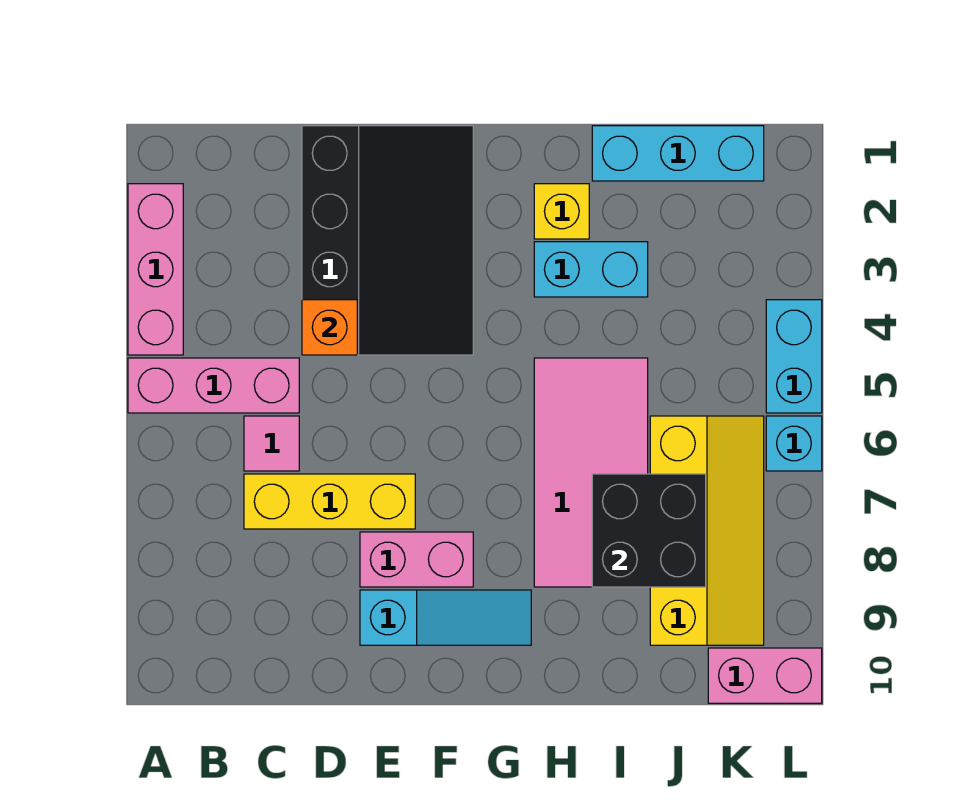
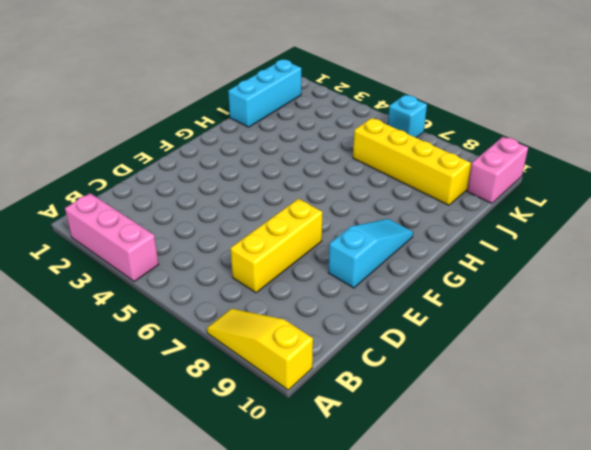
yellow 1x3 slope [207,309,313,390] -> none
none -> pink 1x3 brick [128,358,299,413]
none -> pink 1x1 tile [244,416,299,471]
none -> black 3x4 slope [302,126,473,355]

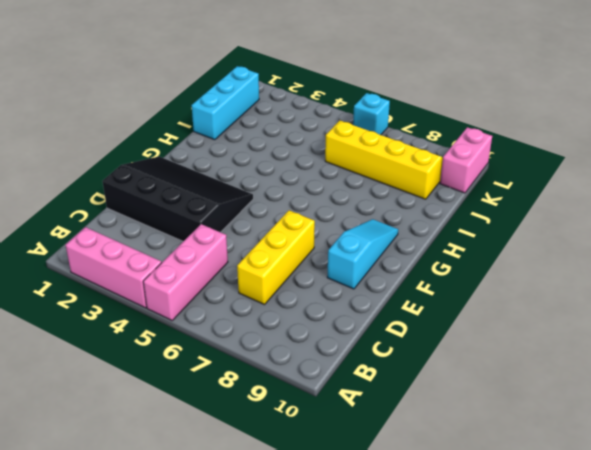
none -> pink 1x1 tile [244,416,299,471]
none -> pink 1x2 brick [360,532,473,587]
none -> yellow 1x1 brick [534,184,589,239]

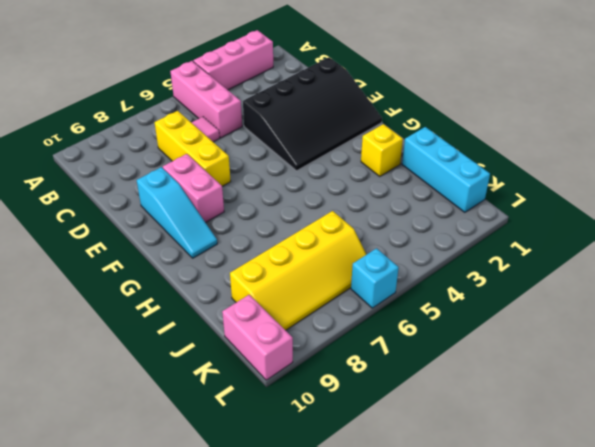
none -> cyan 1x2 brick [534,242,648,297]
none -> pink 2x4 tile [534,358,648,587]
none -> cyan 1x2 brick [766,300,822,413]

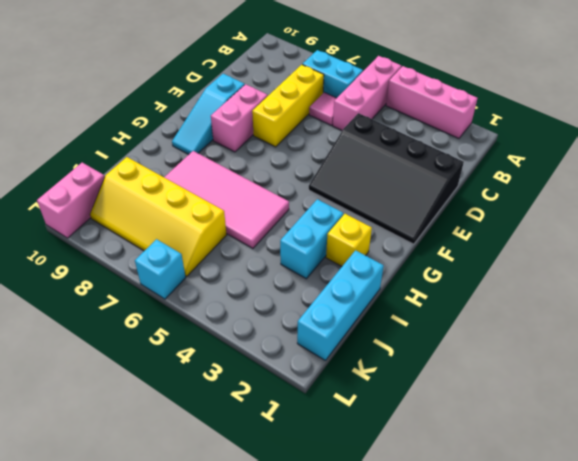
cyan 1x2 brick [302,50,363,98] -> cyan 1x2 brick moved to [766,300,822,413]
none -> orange 1x1 brick [302,300,357,355]
none -> black 2x2 brick [592,474,706,587]

